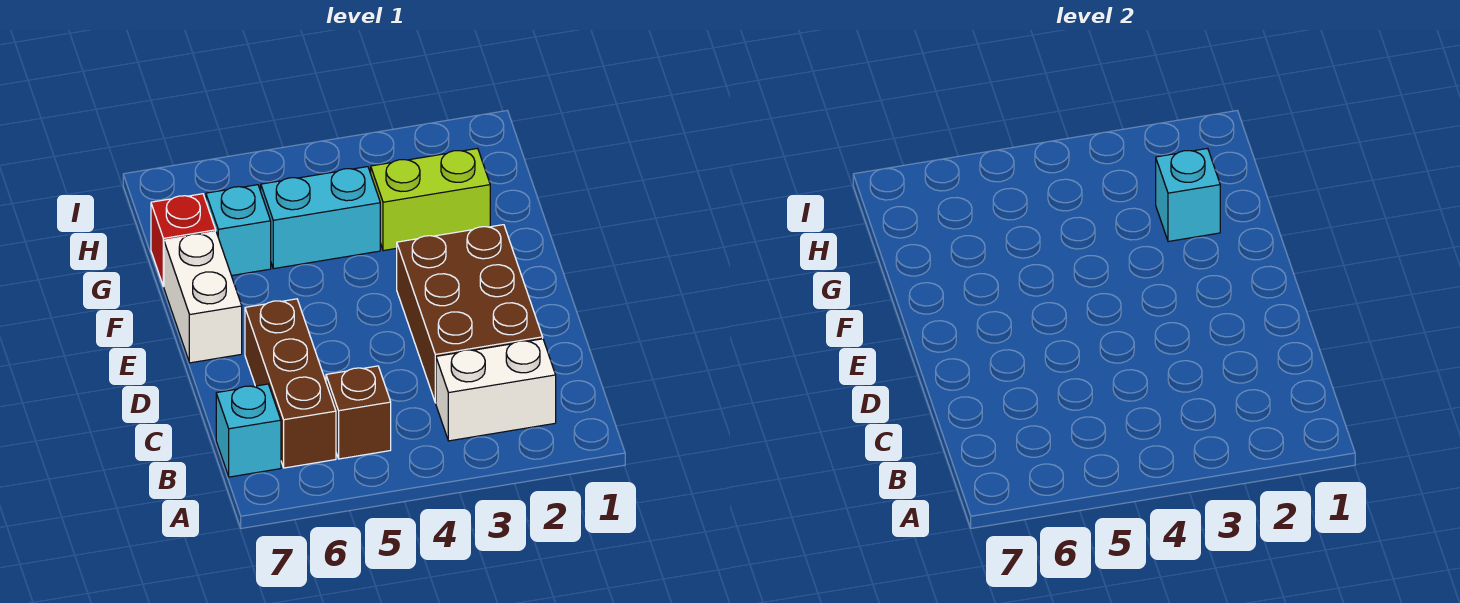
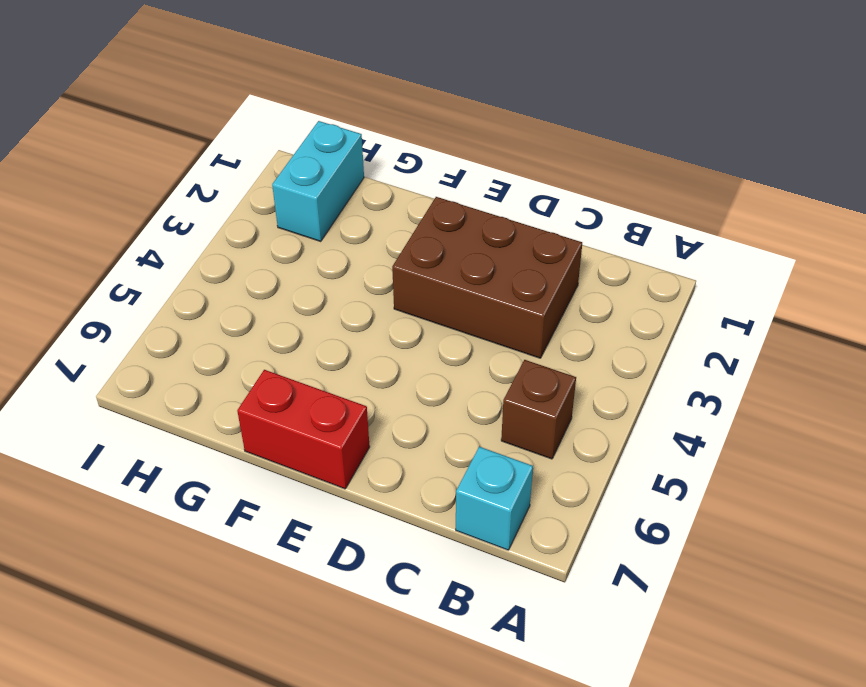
red 1x2 brick [237,370,370,489] -> white 1x2 brick [164,232,242,363]
cyan 1x2 brick [272,121,364,241] -> cyan 1x2 brick moved to [261,167,380,269]
none -> white 1x2 brick [436,339,556,441]
none -> brown 1x3 brick [245,299,336,468]

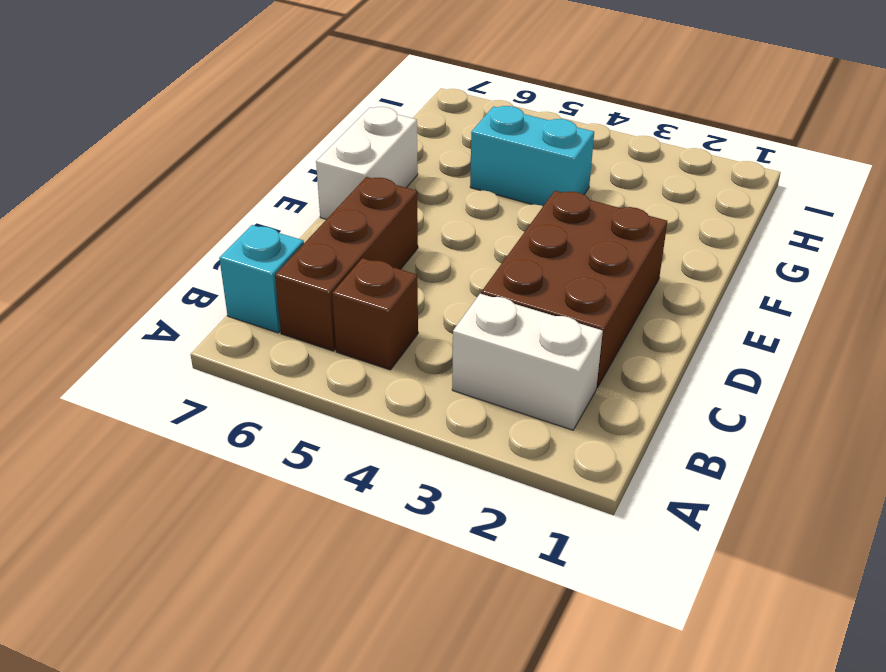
none -> lime 1x2 brick [371,148,490,251]
none -> cyan 1x1 brick [206,185,271,276]

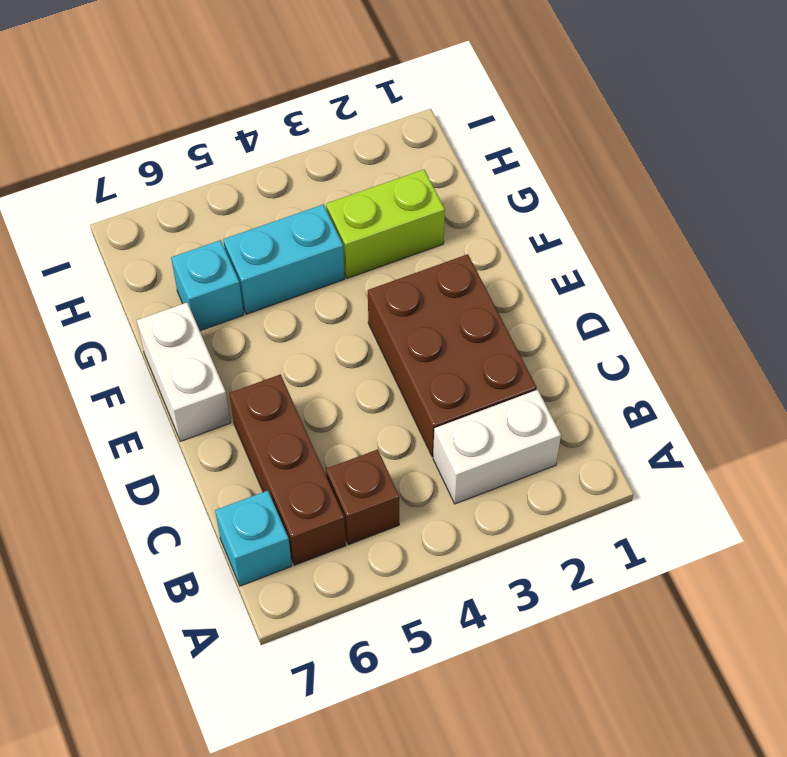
none -> red 1x1 brick [151,194,216,287]
none -> cyan 1x1 brick [1156,148,1220,242]

